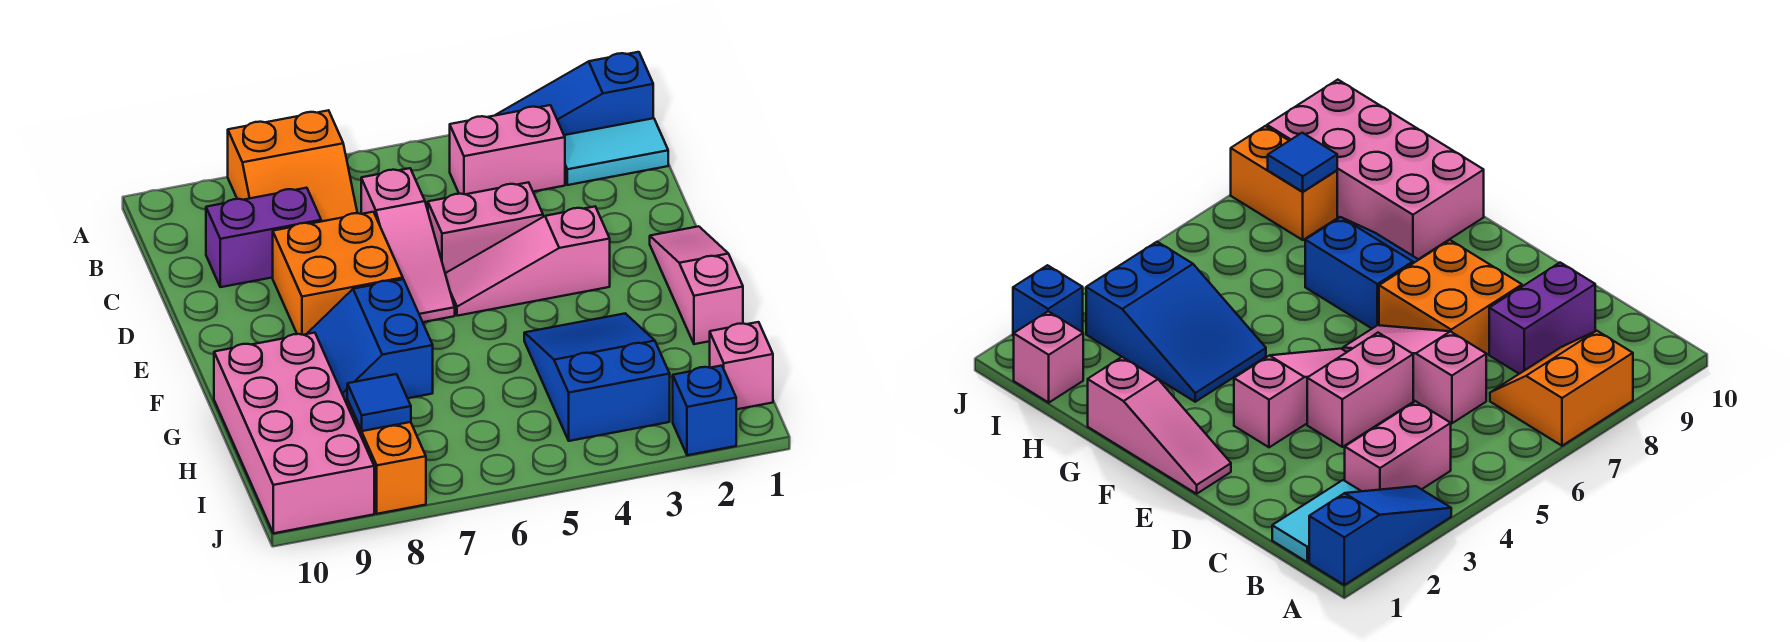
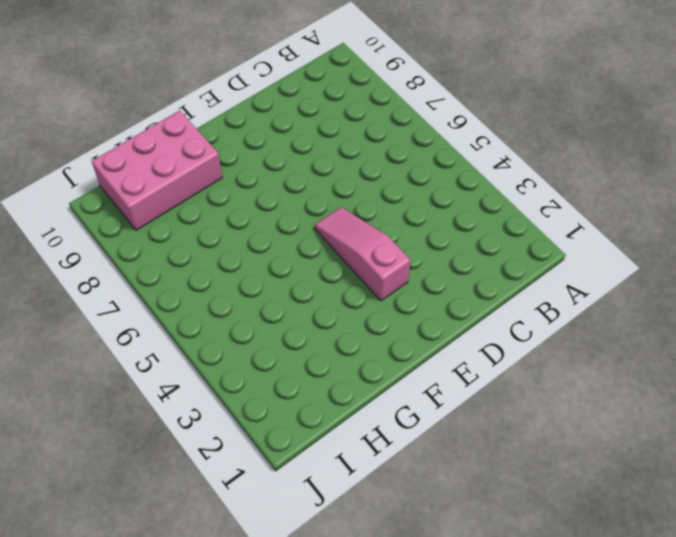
pink 2x3 brick [92,110,222,230] -> pink 2x4 brick [214,333,374,533]
none -> blue 1x3 slope [496,52,653,135]
none -> orange 2x2 slope [228,110,357,221]
none -> cyan 1x2 tile [564,118,668,185]

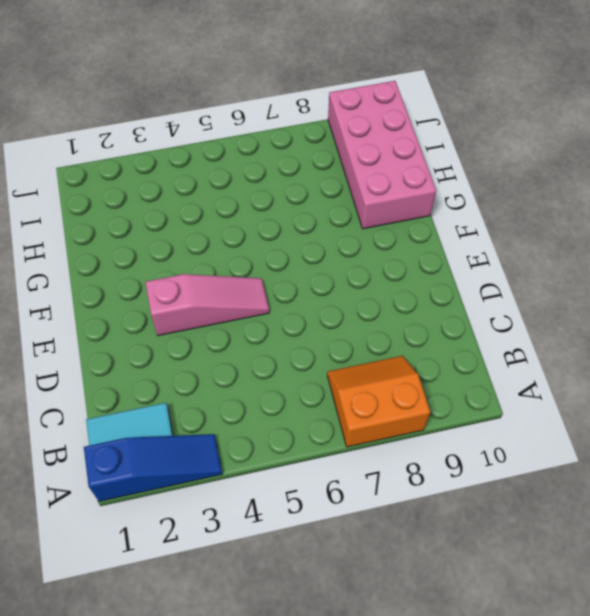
none -> pink 1x2 brick [450,105,565,194]
none -> pink 1x3 slope [361,168,455,322]
none -> purple 1x2 brick [206,188,321,287]

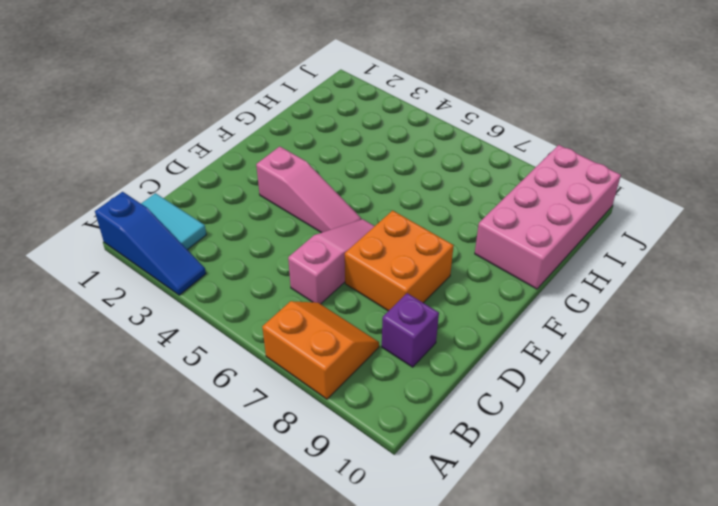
purple 1x1 brick [382,293,439,367] -> purple 1x2 brick [206,188,321,287]
none -> pink 1x2 brick [450,105,565,194]
none -> pink 1x2 brick [428,182,543,273]
none -> pink 1x3 slope [650,226,743,344]

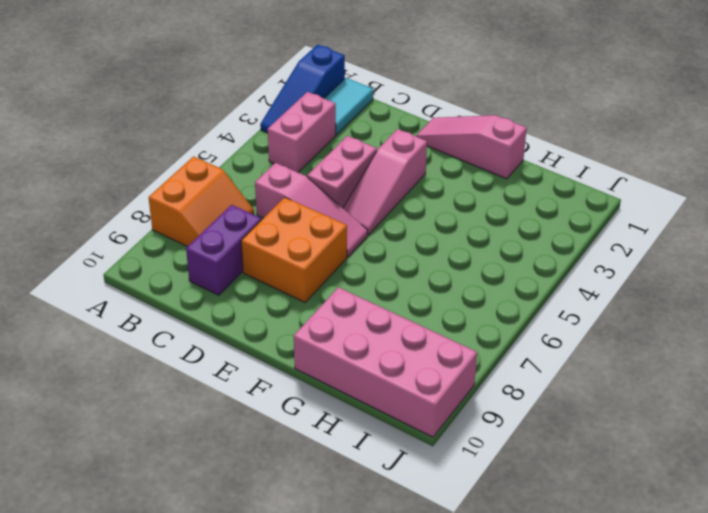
none -> blue 2x2 slope [307,279,433,403]
none -> blue 2x3 slope [524,313,670,441]
none -> pink 1x1 brick [710,322,773,409]

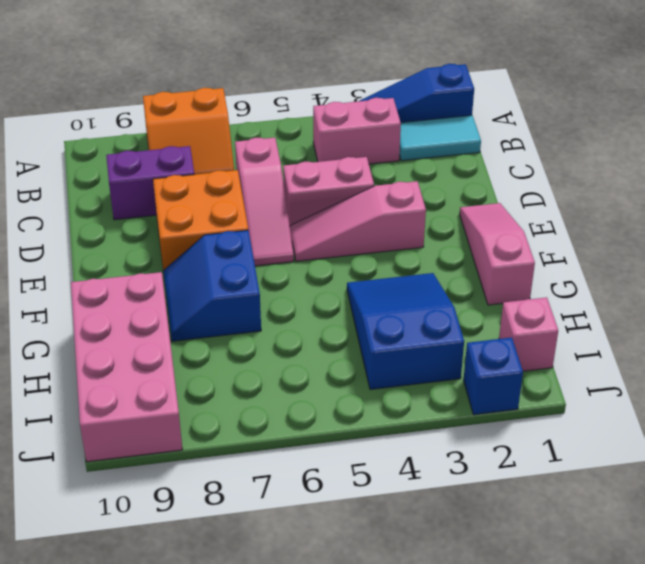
none -> orange 1x2 brick [347,400,426,514]
none -> blue 1x1 tile [347,374,411,431]

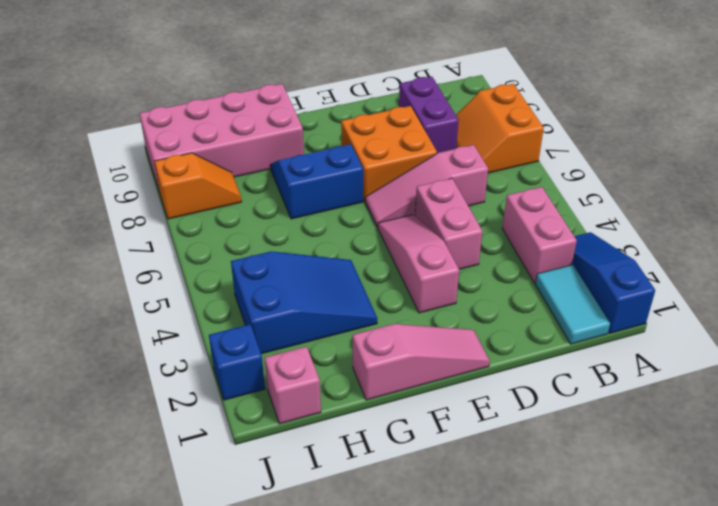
orange 1x2 slope [154,153,242,219] -> orange 1x2 brick [347,400,426,514]
none -> blue 1x1 tile [347,374,411,431]

